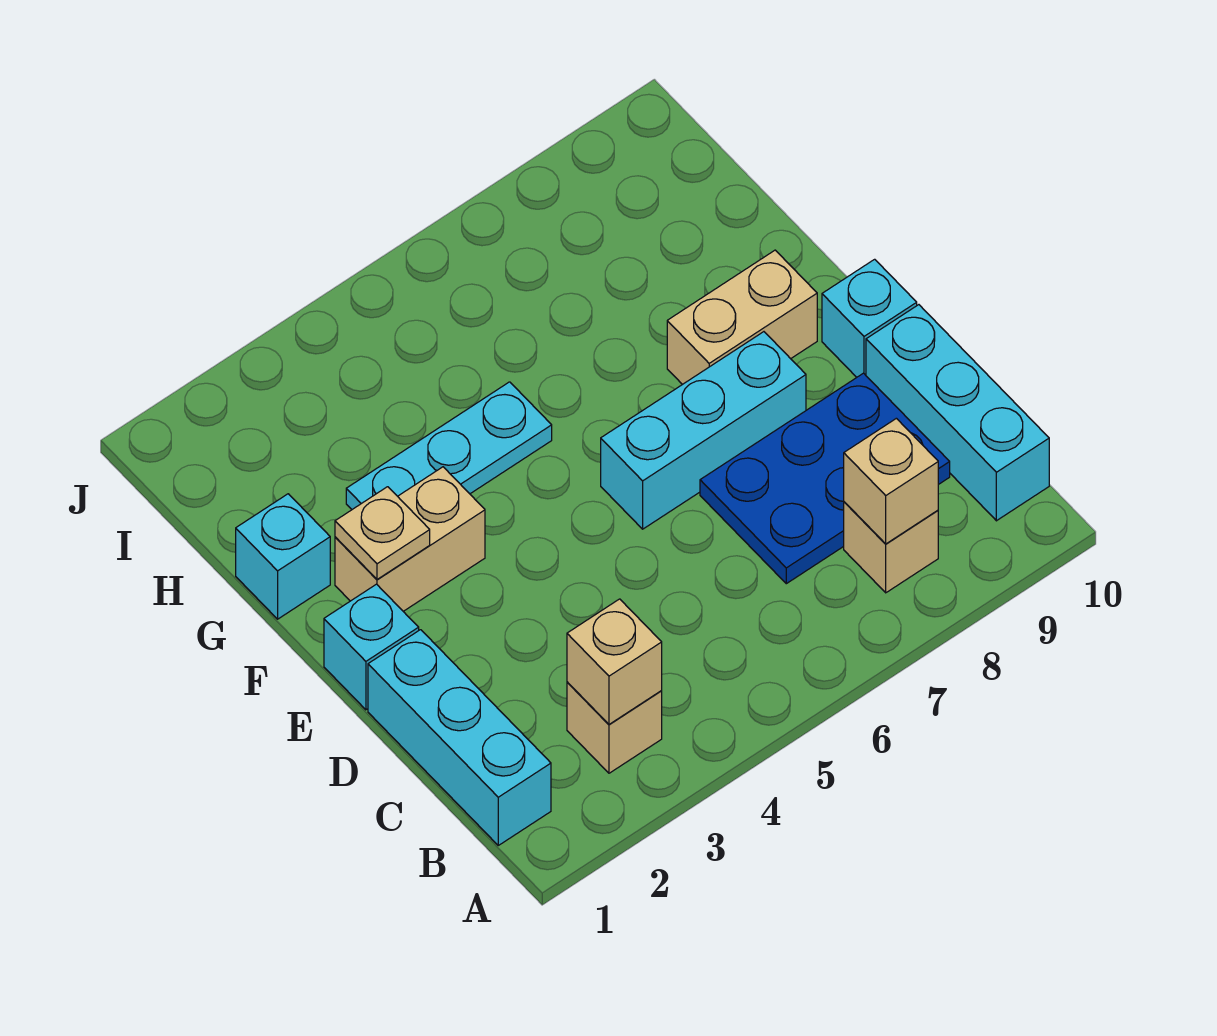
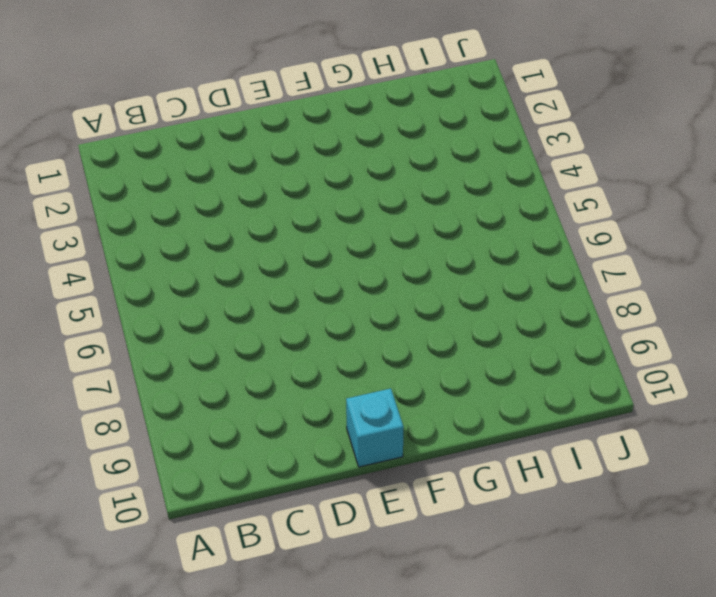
none -> cyan 1x3 brick [368,630,551,845]
none -> tan 1x1 brick [567,682,662,773]
none -> tan 1x1 brick [844,502,938,593]

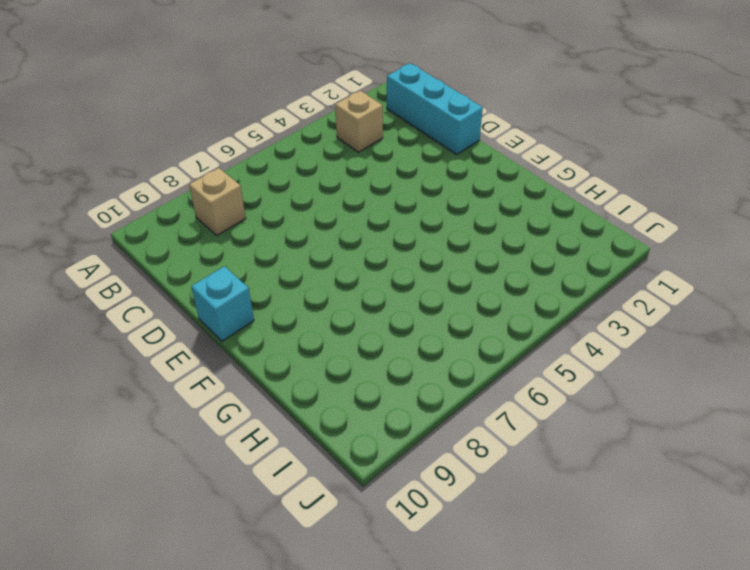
none -> cyan 1x3 brick [866,305,1049,521]
none -> blue 2x3 plate [700,373,950,584]
none -> cyan 1x1 brick [324,584,419,710]

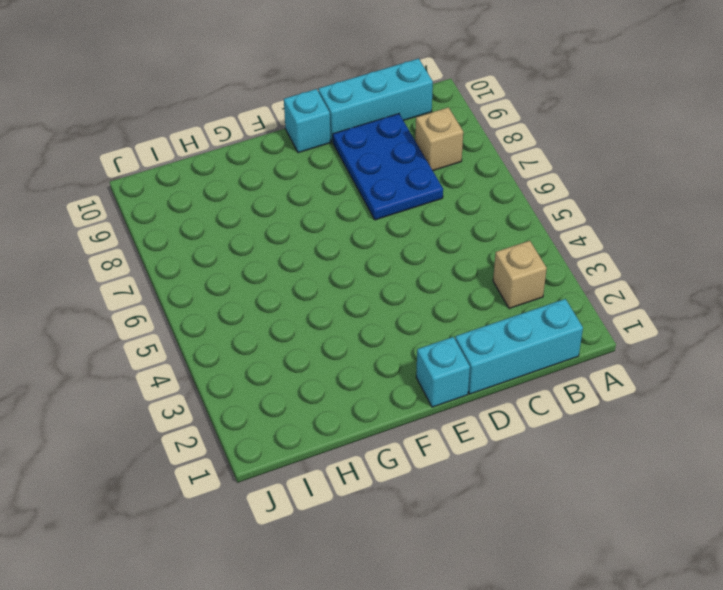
none -> cyan 1x3 brick [601,332,806,529]
none -> tan 1x2 brick [335,467,485,611]
none -> tan 1x2 brick [667,250,817,385]

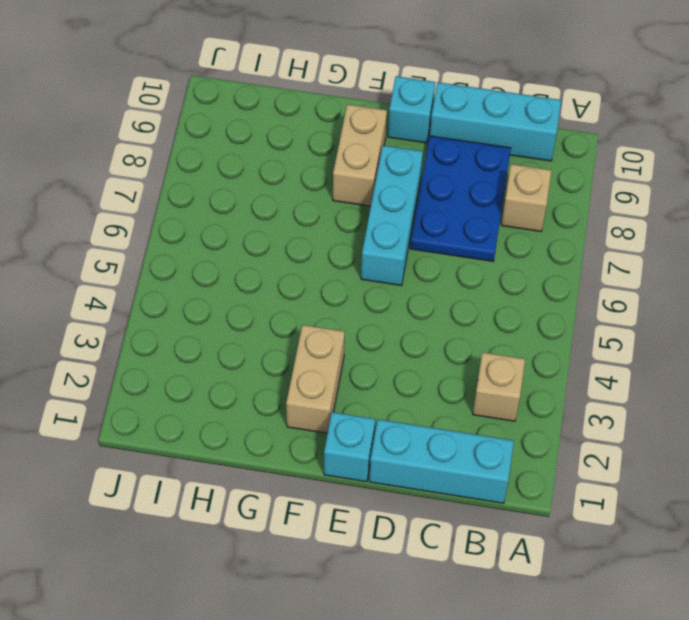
none -> cyan 1x1 brick [236,494,330,619]
none -> cyan 1x3 plate [346,382,552,509]
none -> tan 1x1 brick [567,599,662,724]

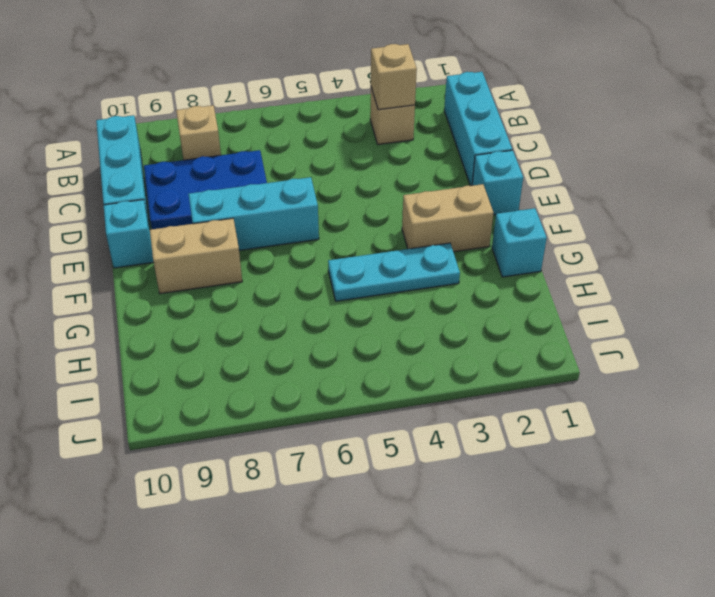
none -> tan 1x1 brick [844,418,938,544]
none -> tan 1x1 plate [335,487,430,579]

